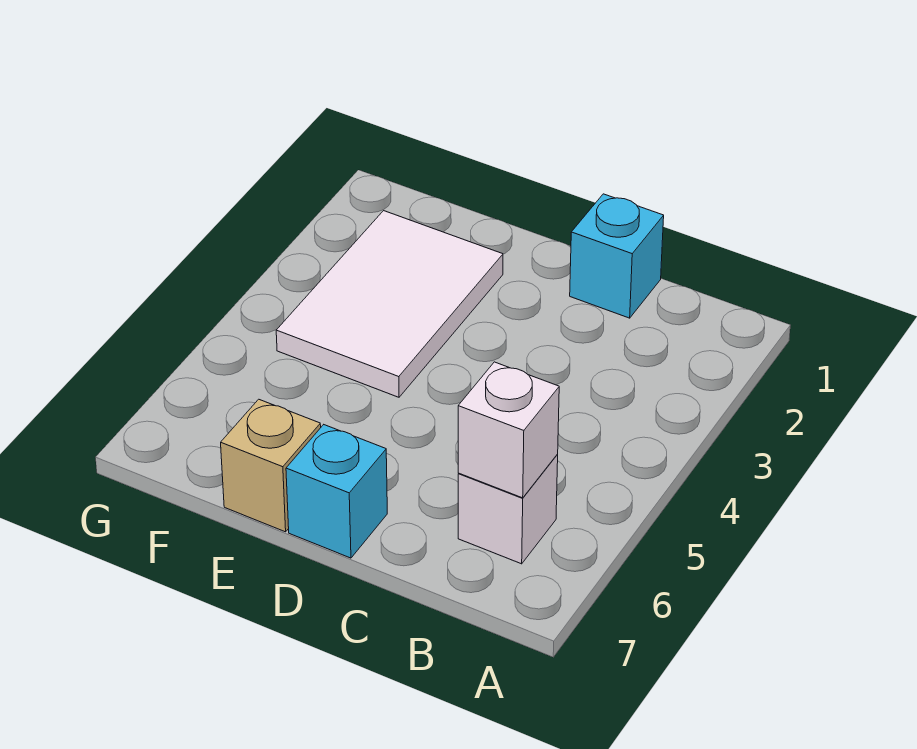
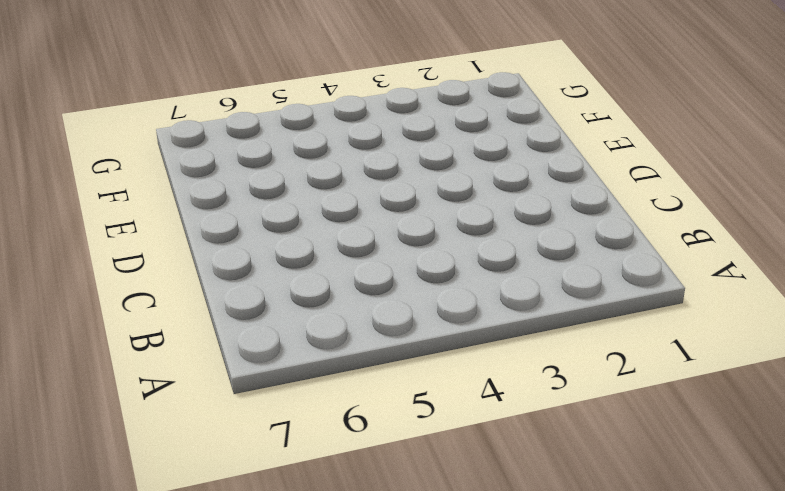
none -> white 1x1 brick [458,455,558,564]
none -> cyan 1x1 brick [570,194,664,318]

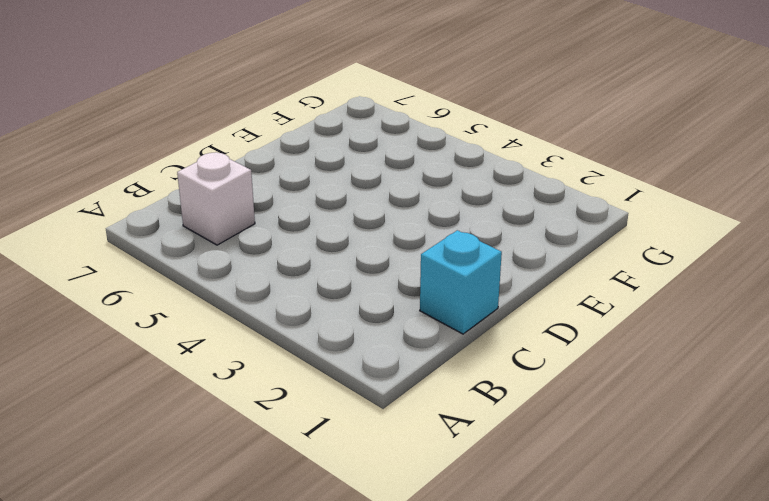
none -> cyan 1x1 brick [286,425,387,558]
none -> white 2x3 tile [276,211,503,397]

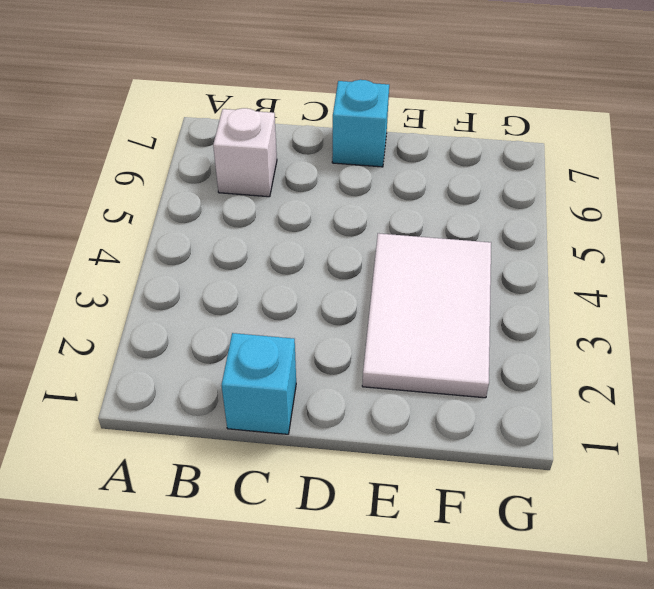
none -> tan 1x1 brick [221,399,321,532]
none -> white 1x1 brick [458,362,559,498]

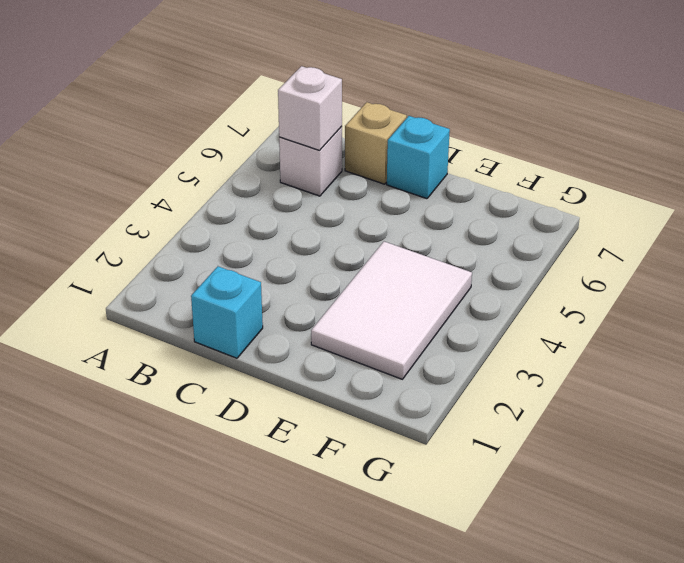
tan 1x1 brick [345,102,407,184] -> tan 1x1 brick moved to [221,399,321,532]

